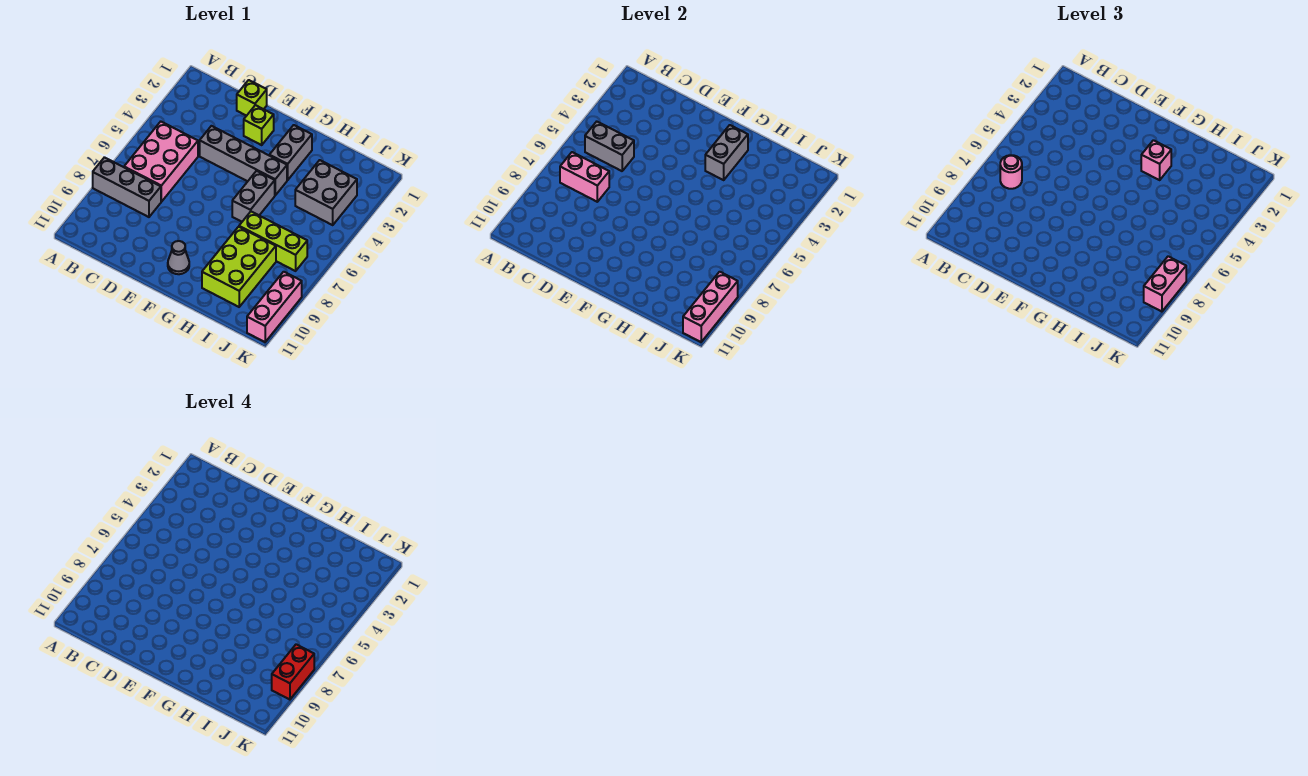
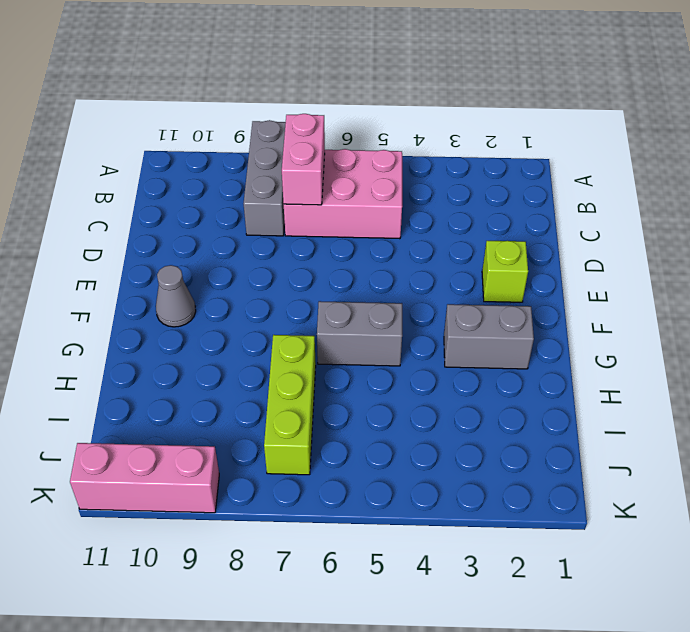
none -> lime 1x1 brick [237,80,267,116]
none -> grey 1x4 brick [200,126,287,195]
none -> lime 2x3 brick [202,227,276,307]

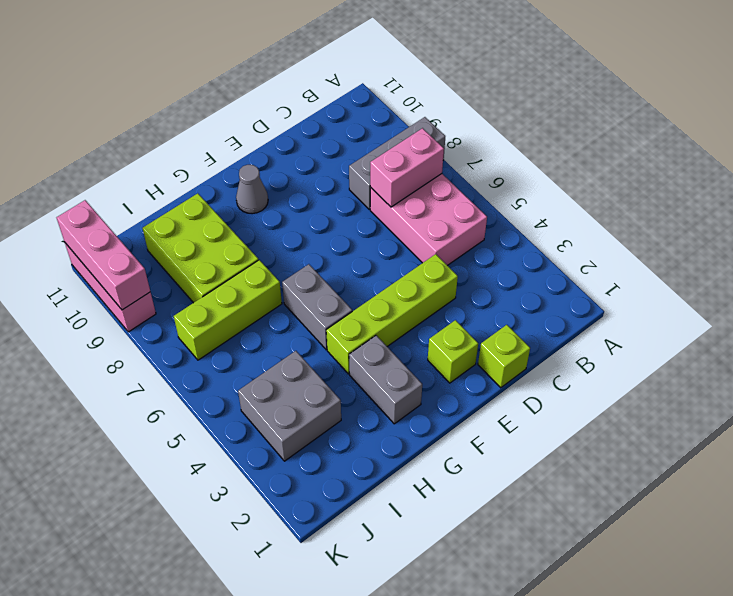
lime 1x4 brick [326,254,458,374] -> grey 1x4 brick [200,126,287,195]
none -> grey 1x2 brick [585,122,634,171]
none -> grey 1x2 brick [705,125,748,180]
none -> pink 1x1 round brick [1000,155,1022,189]

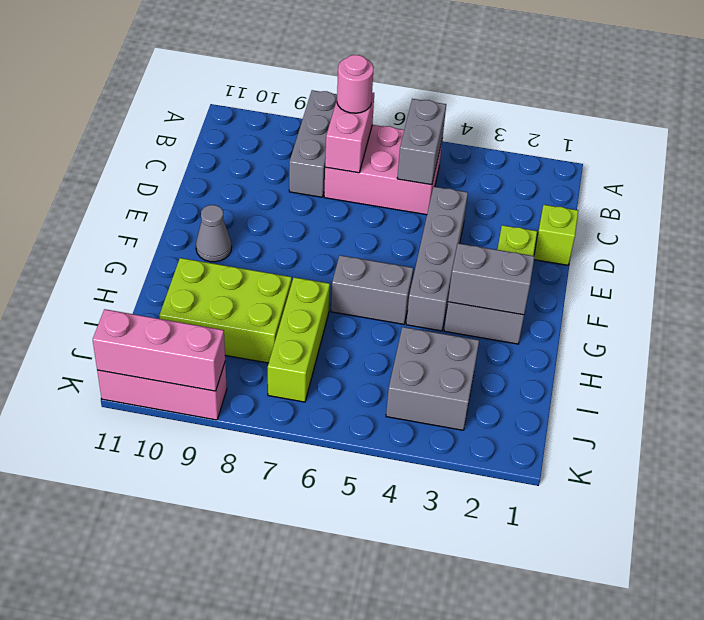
none -> pink 1x1 brick [1141,140,1171,180]
none -> pink 1x2 brick [1144,256,1186,312]
none -> red 1x2 brick [272,644,314,700]

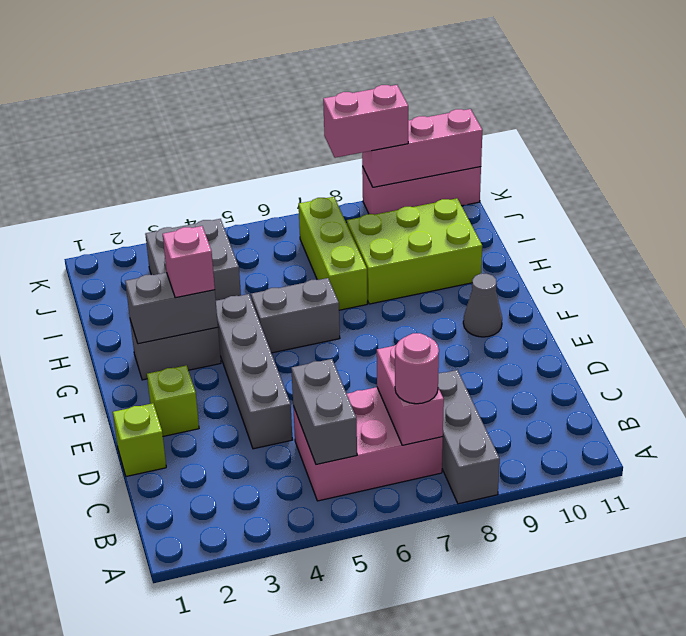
none -> red 1x2 brick [272,644,314,700]

